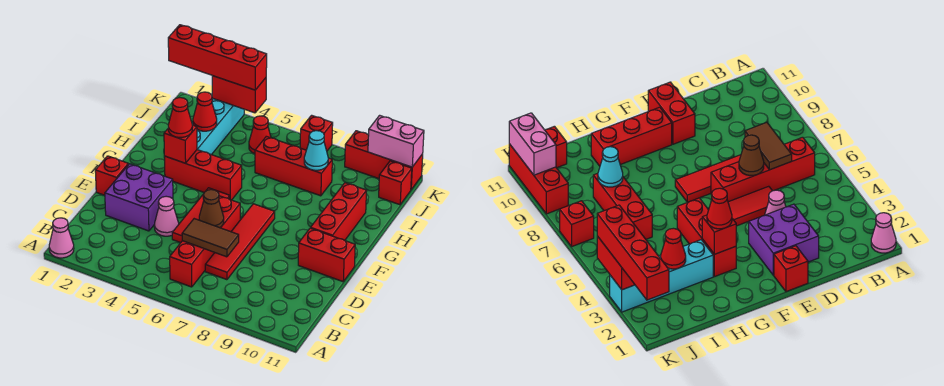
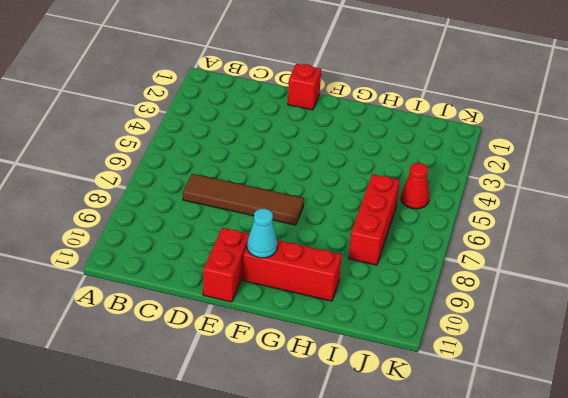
brown 1x4 tile [183,174,304,225] -> red 1x4 tile [205,204,275,280]
cyan 1x1 cone [247,209,277,258] -> cyan 1x1 cone moved to [304,131,328,170]
none -> pink 1x1 cone [49,218,74,258]
none -> red 1x4 brick [170,196,240,287]
none -> purple 2x2 brick [105,164,173,231]

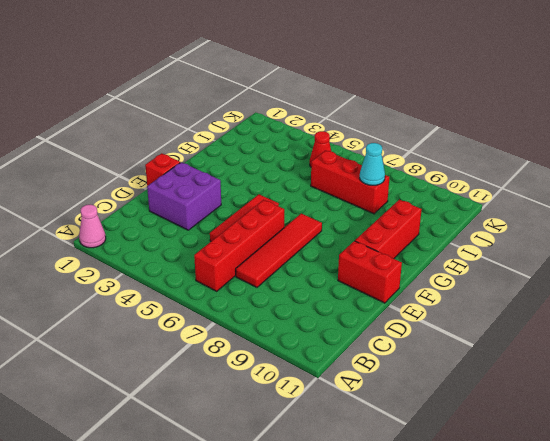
none -> pink 1x1 cone [154,196,179,236]
none -> red 1x3 brick [164,150,242,200]
none -> cyan 1x4 brick [192,98,244,155]

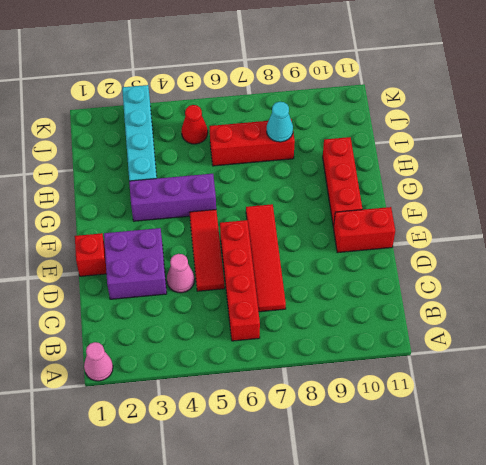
purple 1x3 brick [129,174,216,221] -> red 1x3 brick [164,150,242,200]
none -> red 1x1 brick [379,161,412,205]
none -> red 1x1 brick [300,115,333,151]
none -> red 1x3 brick [345,131,423,189]

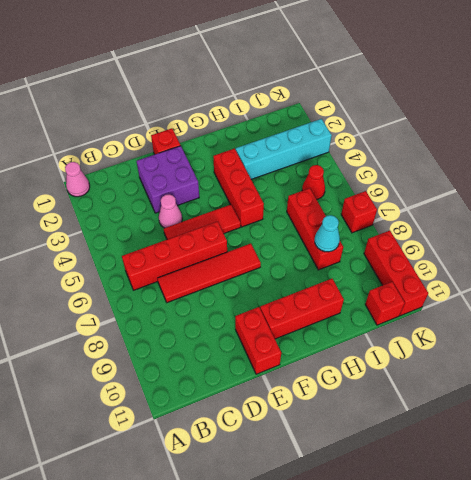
none -> brown 1x2 tile [182,219,239,257]
none -> brown 1x1 cone [199,190,224,228]
none -> red 1x1 brick [164,125,197,163]

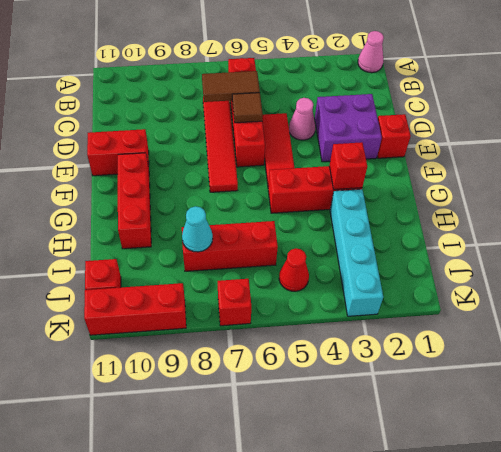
brown 1x1 tile [232,93,263,123] -> brown 1x1 cone [199,190,224,228]
none -> red 1x1 cone [193,92,217,131]
none -> red 1x2 brick [212,76,266,113]
none -> pink 1x2 brick [368,115,424,167]

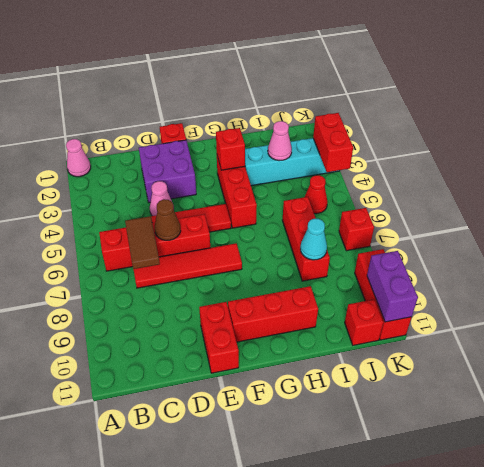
pink 1x1 cone [268,121,292,161] -> red 1x1 cone [193,92,217,131]
purple 1x2 brick [367,251,418,322] -> pink 1x2 brick [368,115,424,167]
none -> red 1x1 cone [168,98,192,137]
none -> red 1x4 brick [168,25,267,90]

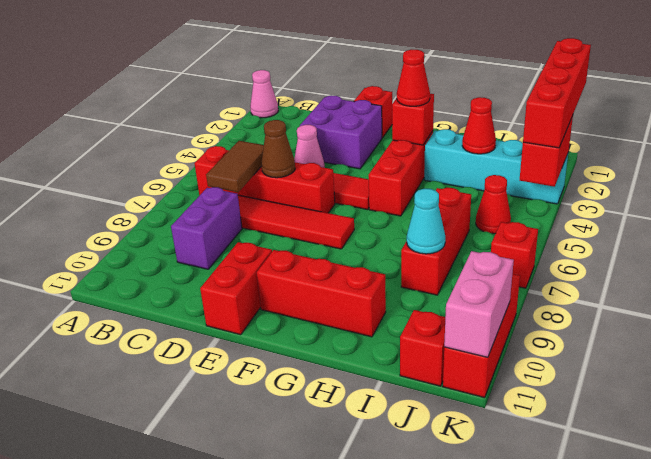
purple 1x2 brick [171,187,242,269] -> none

